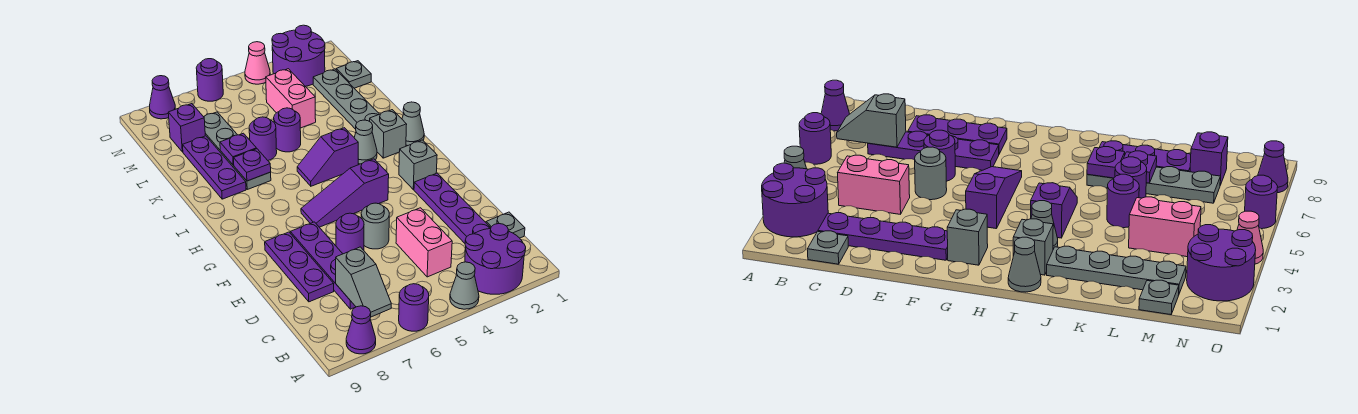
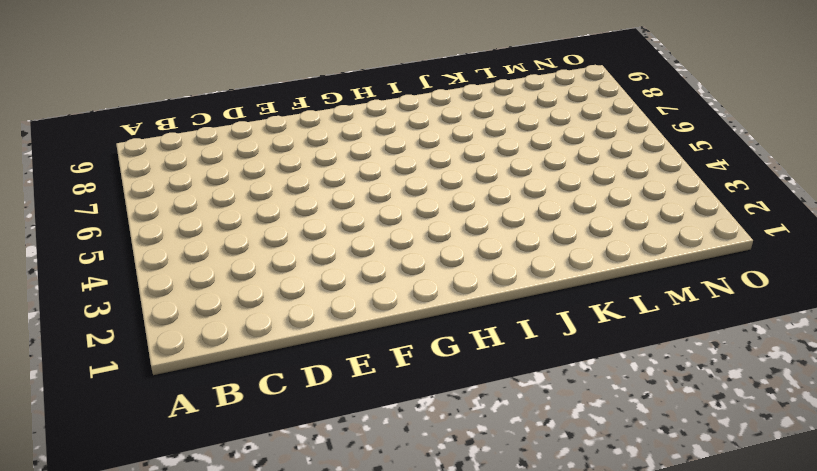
none -> purple 2x2 round brick [465,224,526,294]
none -> grey 1x1 cone [450,262,479,309]
none -> purple 1x1 round brick [399,284,429,331]
none -> purple 1x1 cone [346,306,376,354]

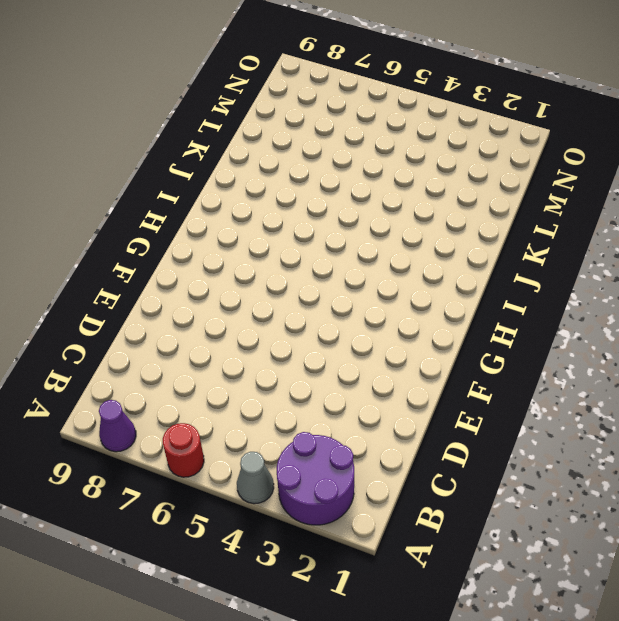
red 1x1 round brick [163,423,204,477] -> purple 1x1 round brick [399,284,429,331]
none -> grey 1x1 plate [486,212,525,238]
none -> purple 1x4 plate [414,173,491,243]
none -> pink 1x2 brick [396,208,452,277]
none -> purple 1x4 plate [290,222,356,309]

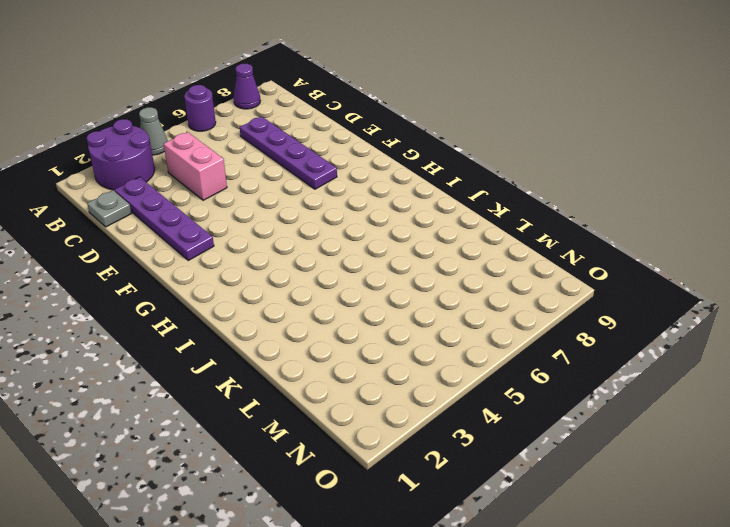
none -> purple 1x3 plate [265,232,334,302]
none -> grey 1x1 round brick [361,203,389,249]
none -> purple 1x1 round brick [336,213,364,254]
none -> grey 1x1 brick [399,140,437,190]

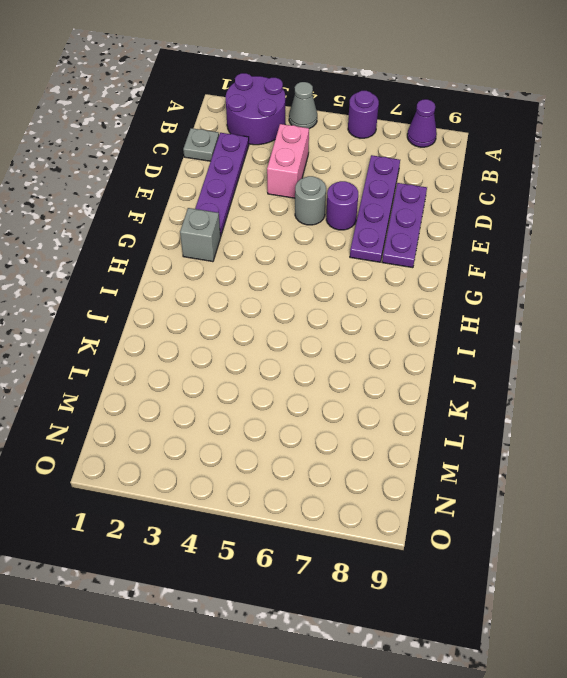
none -> purple 1x3 slope [301,159,389,227]
none -> grey 1x1 cone [402,102,424,146]
none -> grey 1x1 brick [370,110,407,158]
none -> grey 1x1 cone [354,120,377,164]

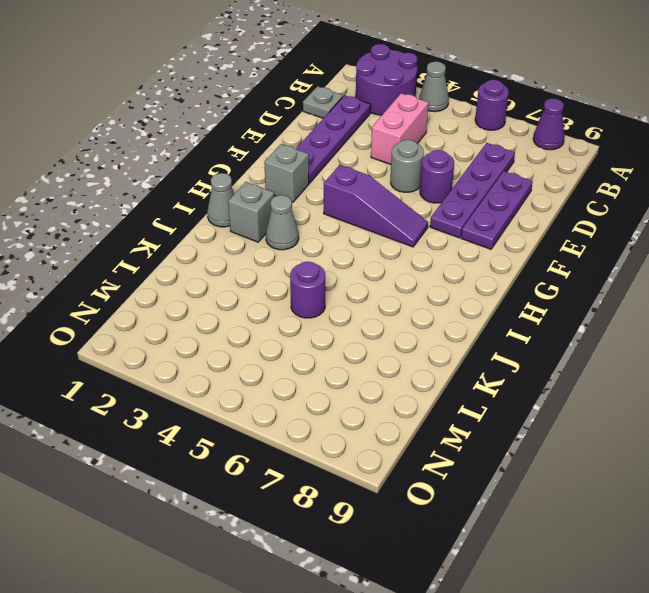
none -> purple 1x2 slope [297,128,358,186]
none -> grey 1x4 plate [313,69,379,129]
none -> grey 1x4 plate [204,112,271,189]
none -> purple 1x3 plate [183,136,246,199]

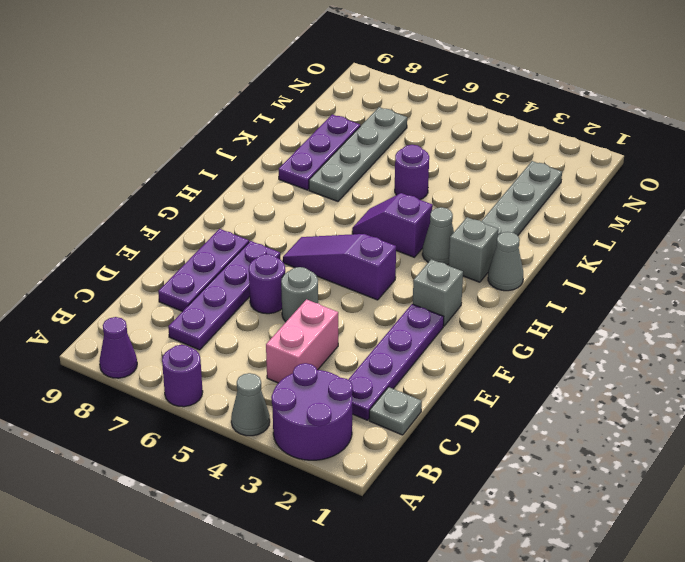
none -> purple 1x1 round brick [249,117,277,160]
none -> pink 1x2 brick [266,69,316,128]
none -> grey 1x1 plate [336,61,371,88]
none -> purple 1x1 brick [168,104,205,152]

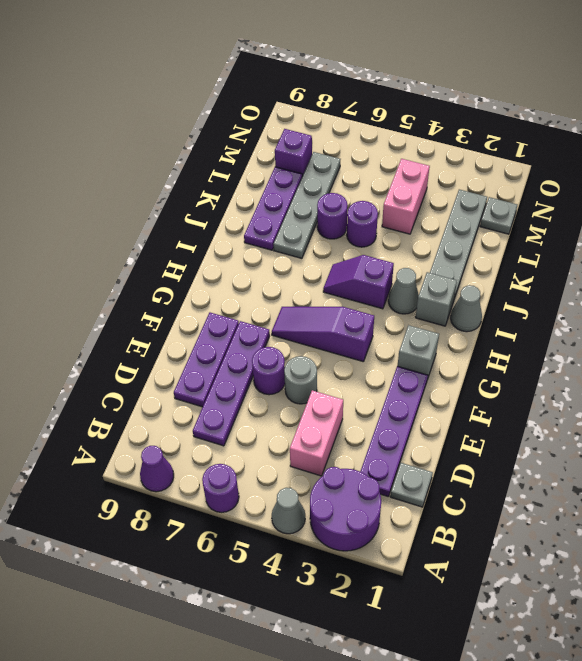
none -> purple 2x2 round brick [272,25,325,86]
none -> pink 1x1 cone [245,42,270,84]
none -> purple 1x1 round brick [196,59,223,101]
none -> purple 1x1 cone [150,76,175,119]

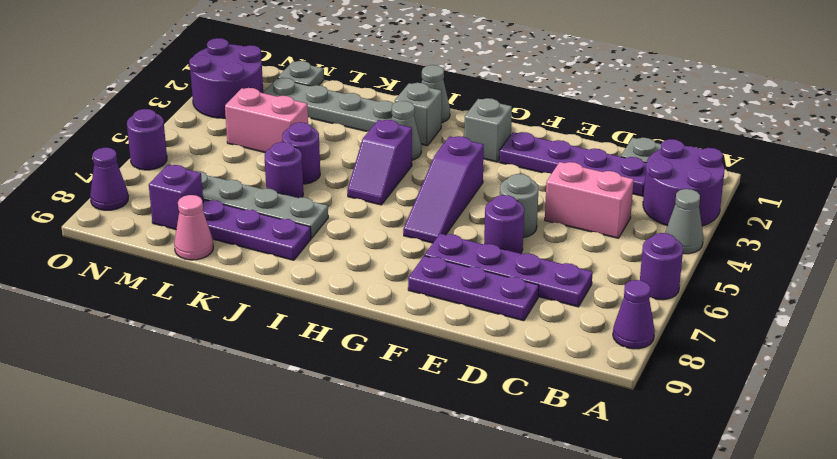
pink 1x1 cone [174,195,213,260] -> pink 1x1 cone moved to [245,42,270,84]
none -> grey 1x2 slope [336,247,391,317]
none -> purple 1x1 plate [234,149,271,181]
none -> purple 1x1 plate [220,133,257,165]

